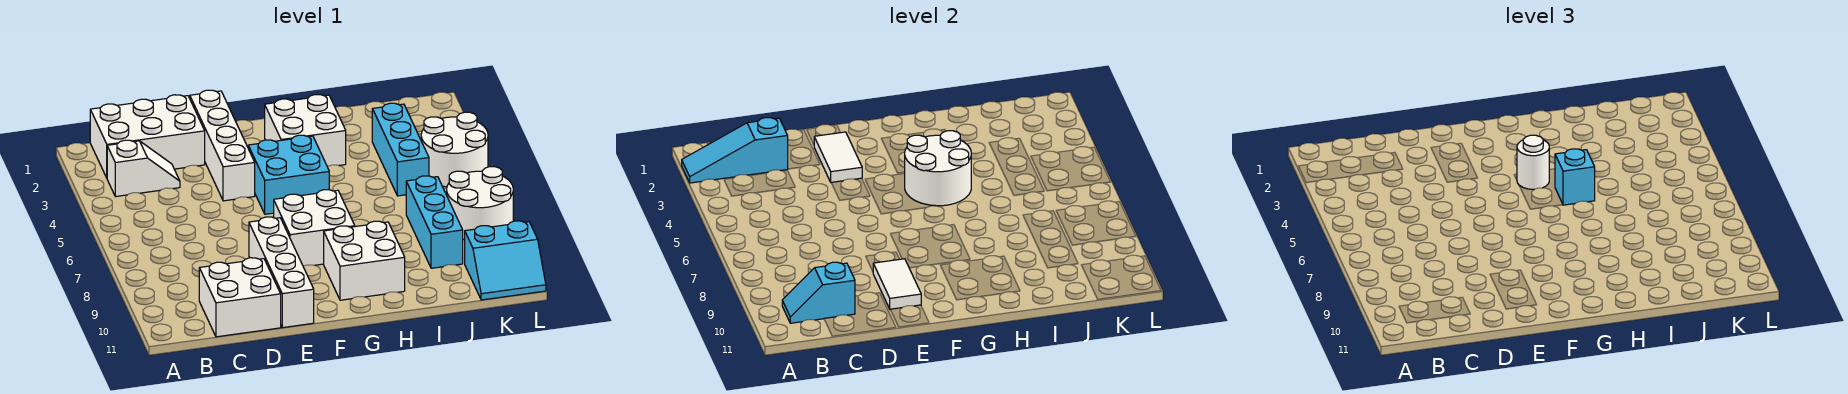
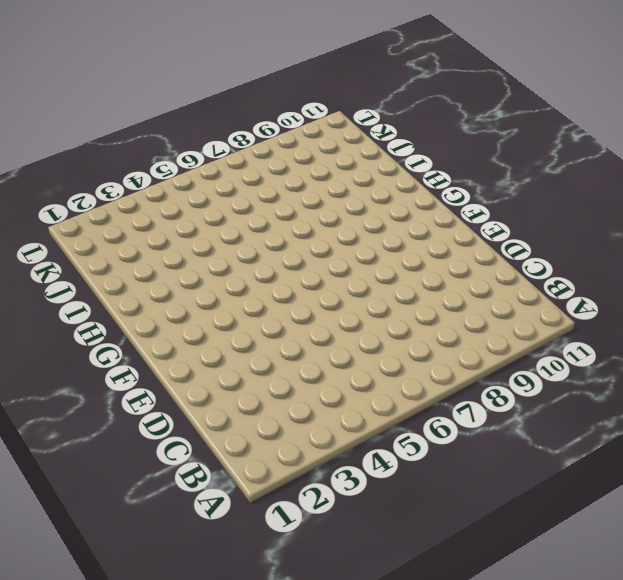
none -> white 2x3 brick [90,95,205,178]
none -> white 1x2 slope [107,140,180,197]
none -> white 2x2 brick [199,258,281,337]

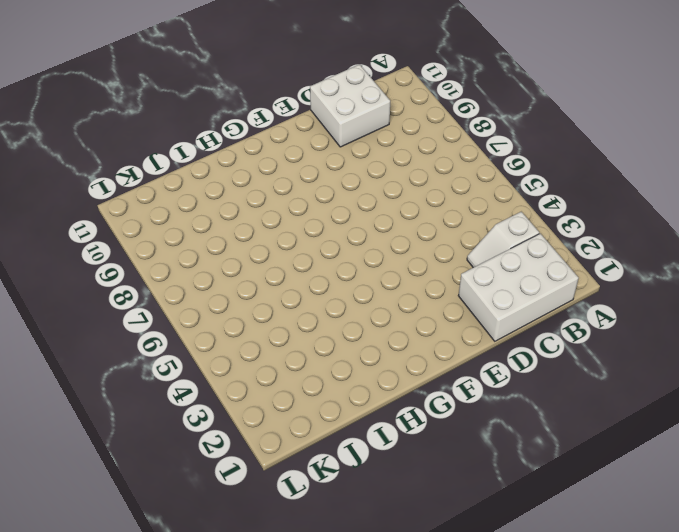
none -> white 1x4 brick [190,90,255,201]
none -> white 1x4 brick [249,217,314,328]
none -> cyan 2x2 brick [248,135,329,214]

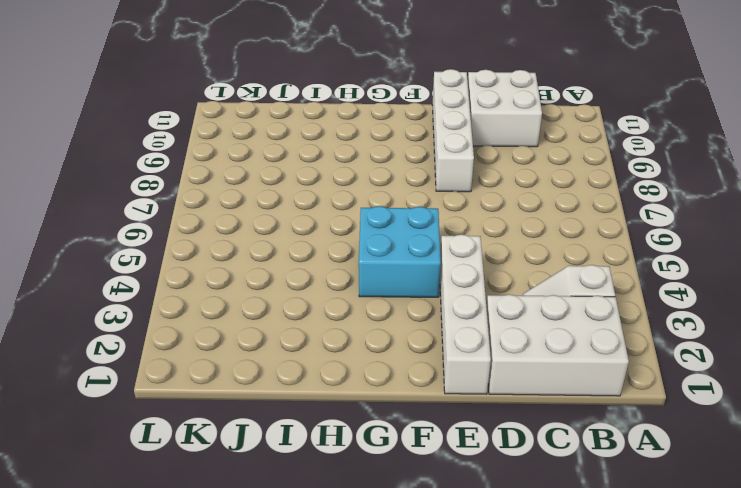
none -> white 2x2 brick [274,190,355,266]
none -> white 2x2 brick [265,95,346,166]
none -> white 2x2 brick [324,221,405,300]

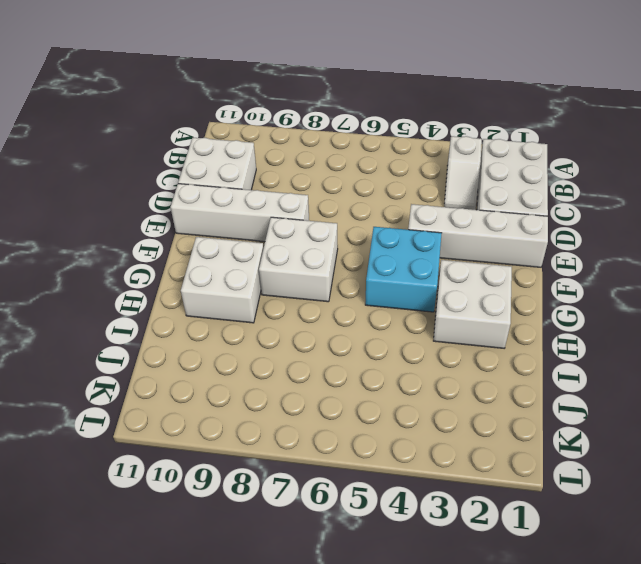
none -> cyan 1x3 brick [372,103,429,196]
none -> cyan 1x3 brick [406,176,463,268]
none -> white 2x2 round brick [421,112,488,187]

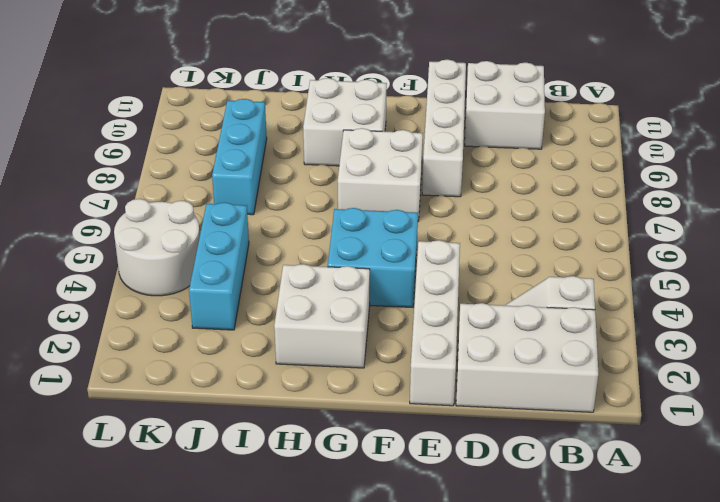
none -> white 2x2 round brick [447,167,513,240]
none -> cyan 2x2 slope [465,221,546,300]
none -> cyan 1x3 slope [682,118,788,183]

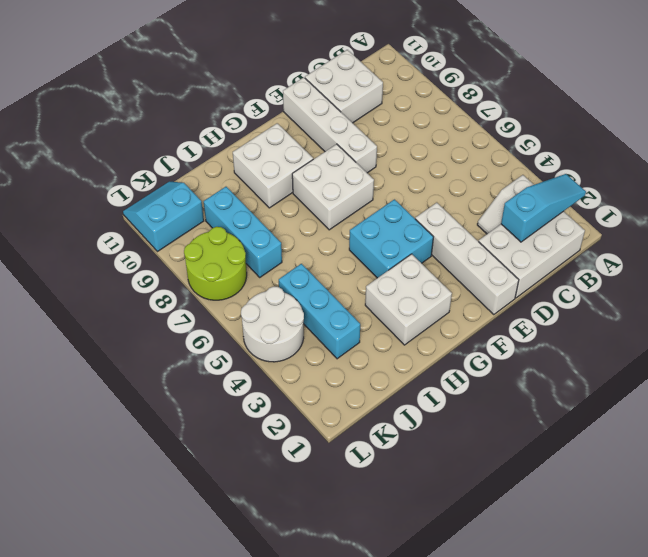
lime 2x2 round brick [184,227,247,300] -> white 2x2 round brick [447,167,513,240]
none -> cyan 1x2 slope [782,262,855,323]
none -> white 1x2 tile [814,132,862,182]
none -> white 1x2 tile [873,259,921,309]

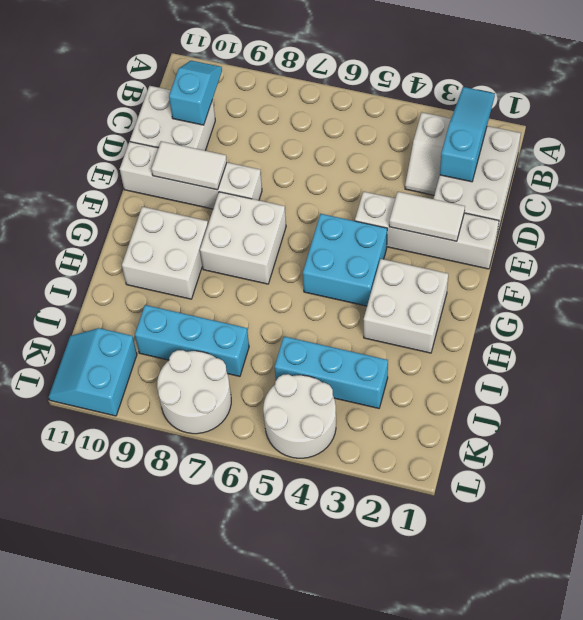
none -> white 2x2 round brick [905,131,971,206]
none -> white 1x1 round brick [1517,135,1549,189]
none -> cyan 1x1 brick [1555,149,1595,205]

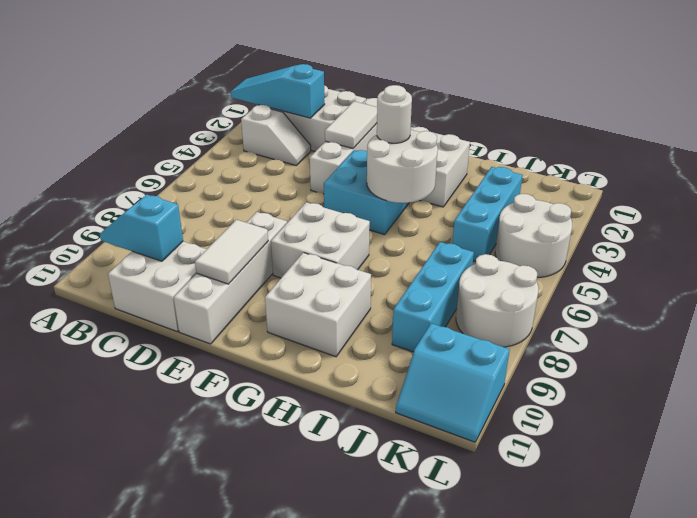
none -> cyan 1x1 brick [1555,149,1595,205]

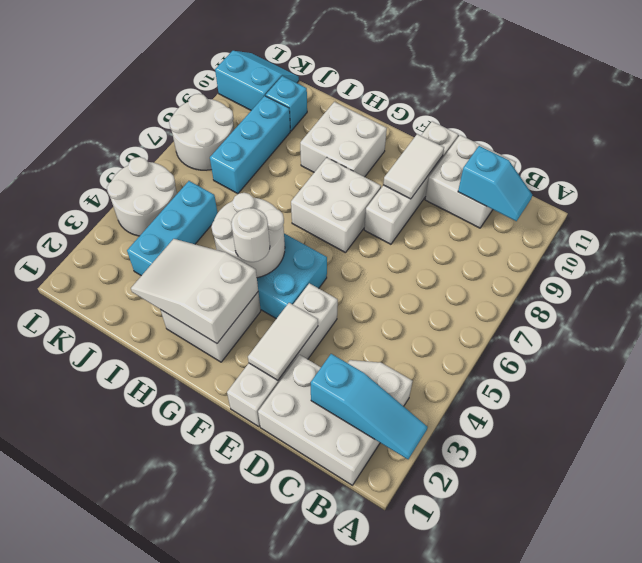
white 2x3 slope [131,239,258,343] -> none
cyan 1x1 brick [266,76,307,131] -> cyan 1x1 brick moved to [1555,149,1595,205]

